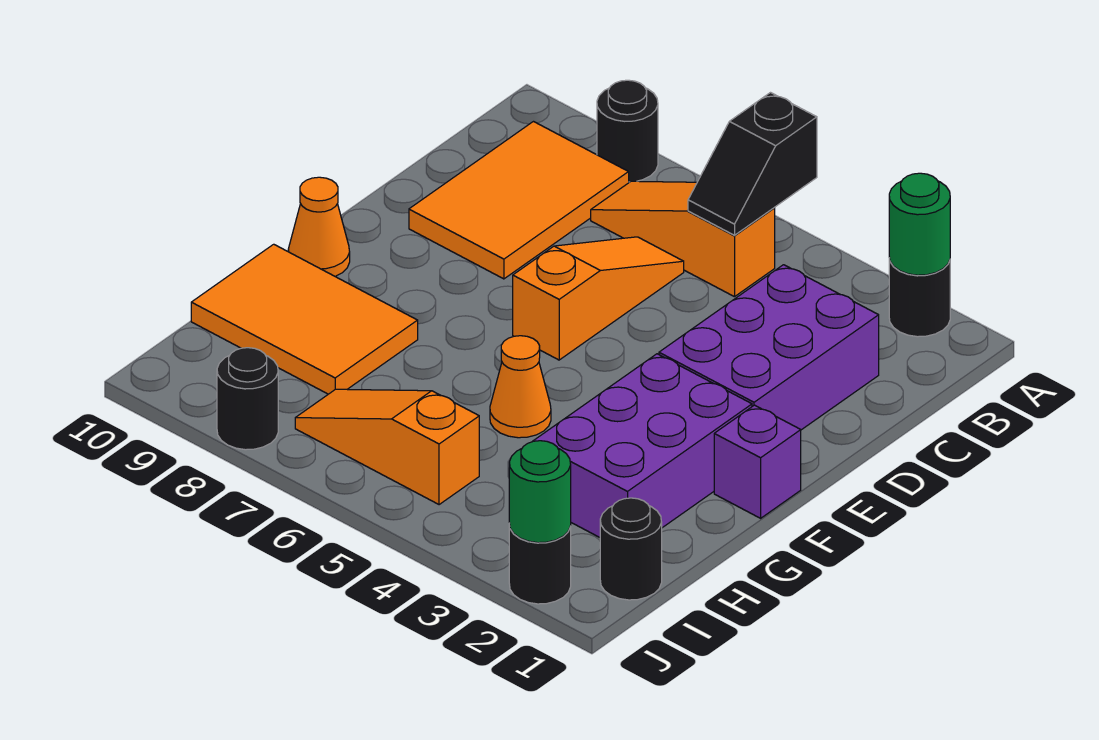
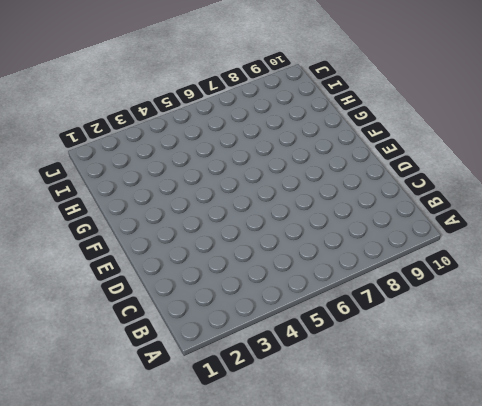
none -> black 1x1 round brick [889,258,950,337]
none -> black 1x1 round brick [597,80,658,182]
none -> orange 1x3 slope [591,181,775,297]

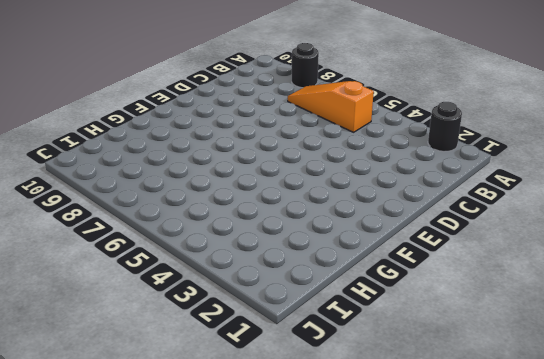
none -> orange 2x3 tile [409,122,629,279]
none -> purple 2x3 brick [659,265,879,430]
none -> orange 1x3 slope [513,237,684,360]

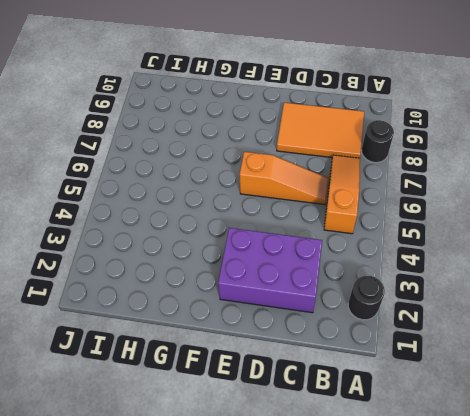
none -> purple 1x1 brick [714,405,801,518]
none -> purple 2x3 brick [534,354,752,537]
none -> orange 1x1 cone [288,177,350,277]

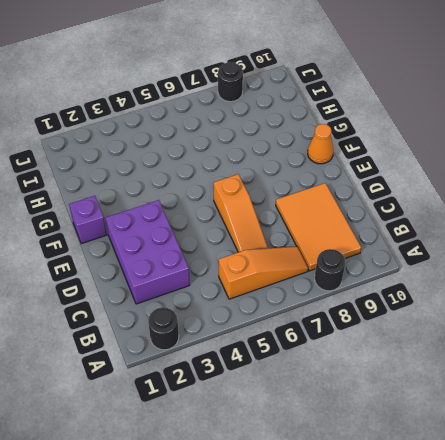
none -> purple 2x3 brick [534,354,752,537]
none -> orange 1x1 cone [490,336,551,438]
none -> orange 2x3 tile [191,244,418,394]

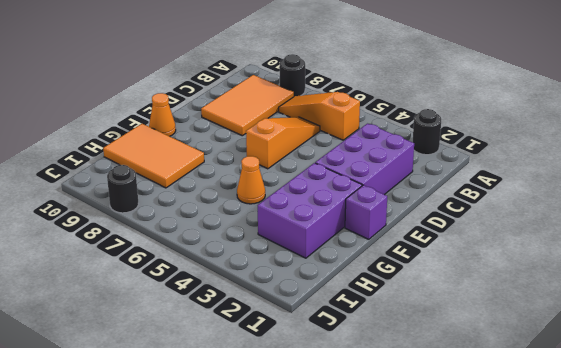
none -> black 1x1 round brick [600,498,662,600]
none -> orange 1x3 slope [295,389,479,505]
none -> black 1x1 round brick [509,524,571,604]

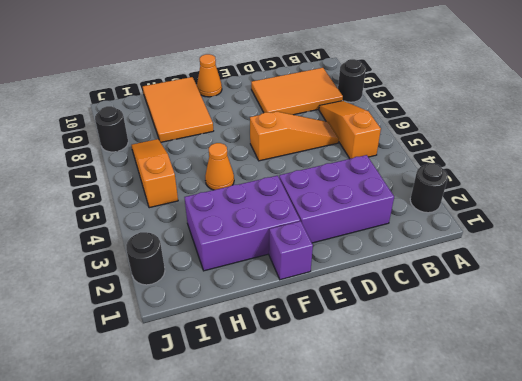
none -> black 1x1 round brick [600,498,662,600]
none -> green 1x1 round brick [889,173,950,275]
none -> black 1x2 slope [688,93,817,235]

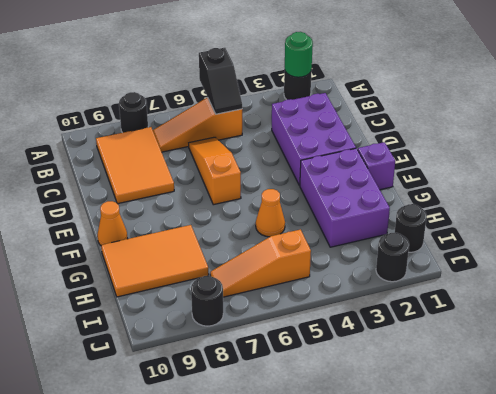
none -> green 1x1 round brick [509,441,571,543]

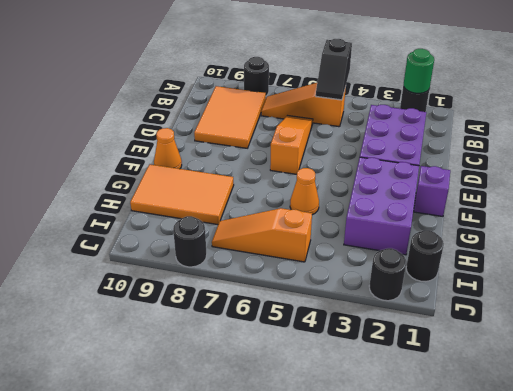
none -> green 1x1 round brick [509,441,571,543]

